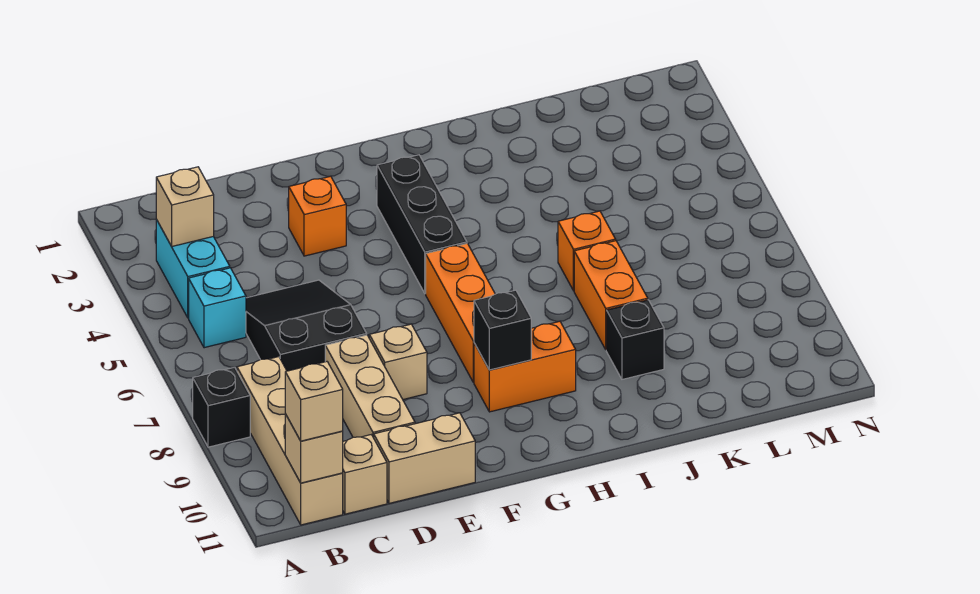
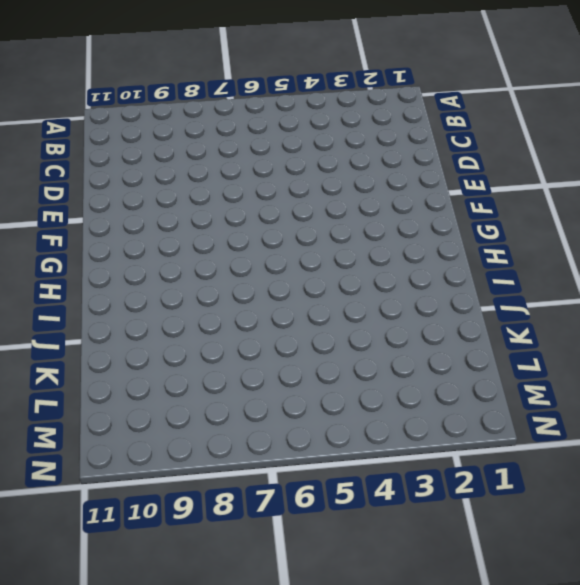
none -> black 1x1 brick [193,367,250,447]
none -> cyan 1x2 brick [156,219,230,318]
none -> cyan 1x1 brick [189,268,246,348]

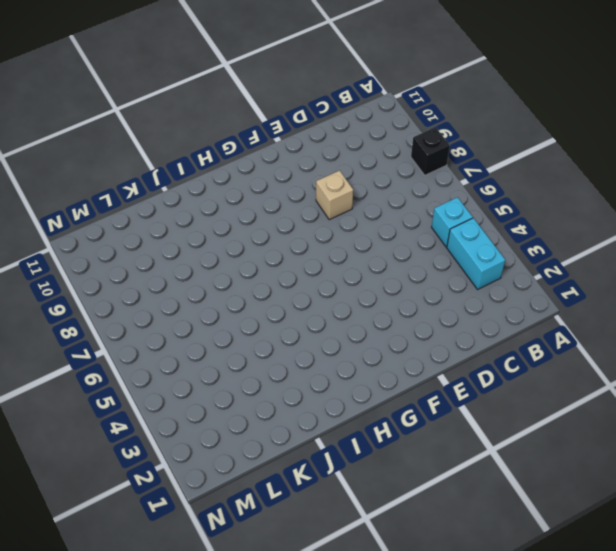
none -> tan 1x4 brick [237,357,343,525]
none -> black 2x3 slope [246,280,367,371]
none -> tan 1x1 brick [343,435,387,514]

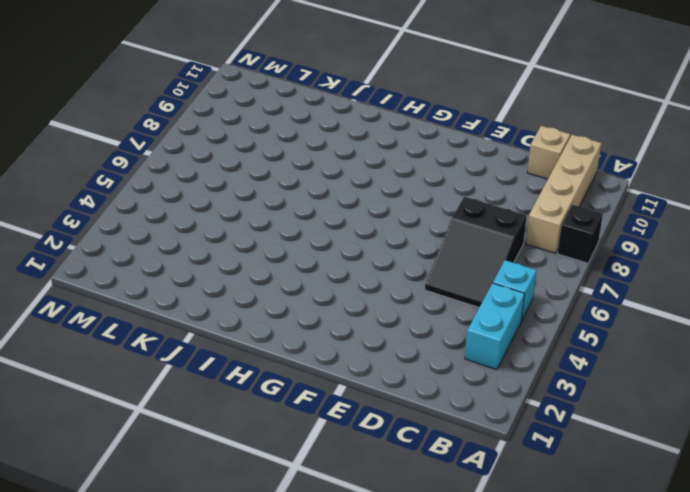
none -> tan 1x3 brick [325,335,415,438]
none -> tan 1x2 brick [374,413,475,503]
none -> orange 1x1 brick [289,176,346,256]

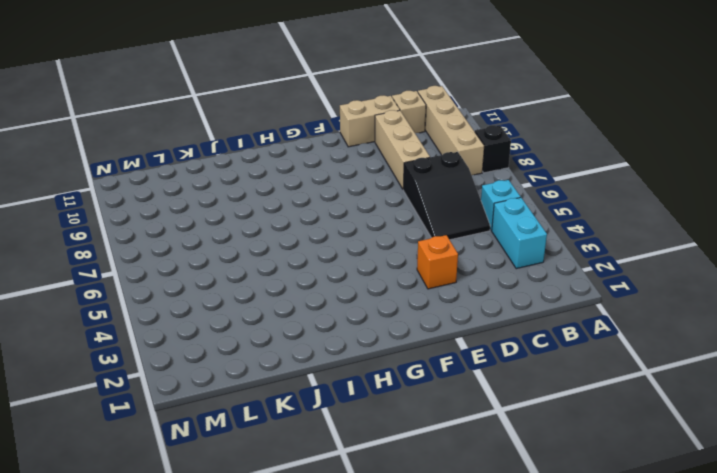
none -> tan 1x1 brick [369,324,427,399]
none -> black 1x3 brick [377,155,467,294]
none -> orange 1x3 brick [426,243,495,382]

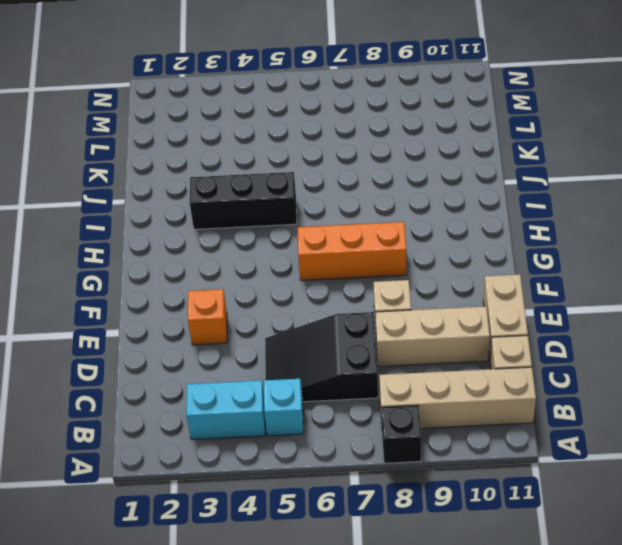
black 1x3 brick [190,172,297,229] -> black 1x3 brick moved to [377,155,467,294]
none -> orange 1x2 brick [474,321,576,412]
none -> orange 1x1 brick [558,211,616,291]
none -> orange 1x2 brick [574,241,648,349]

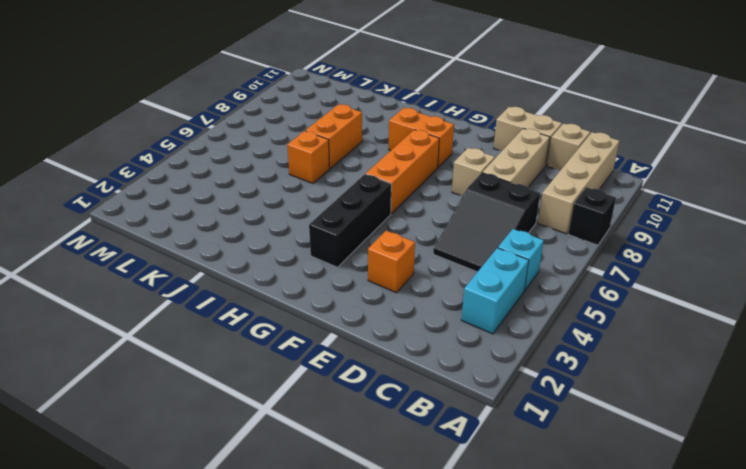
none -> black 1x1 brick [606,300,664,379]
none -> tan 1x1 brick [156,167,214,246]
none -> tan 1x1 brick [285,414,343,483]

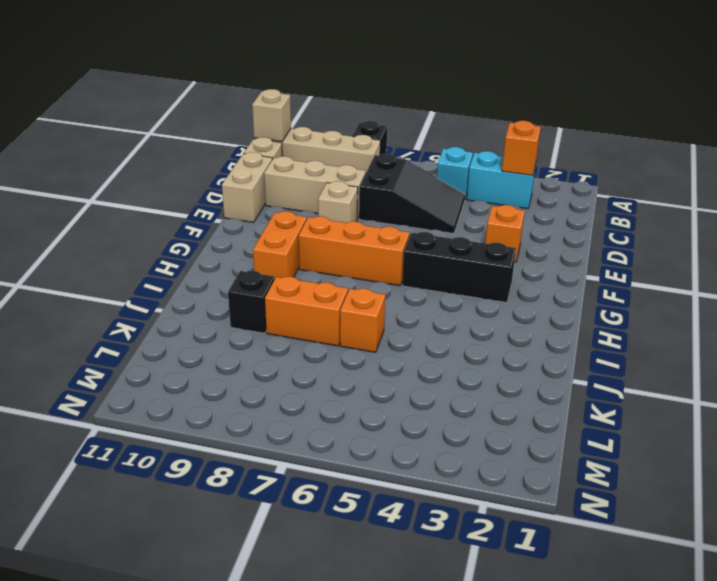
orange 1x1 brick [502,121,541,175] -> tan 1x1 brick [156,167,214,246]
none -> black 1x1 brick [474,290,531,370]
none -> tan 1x1 brick [285,362,343,441]

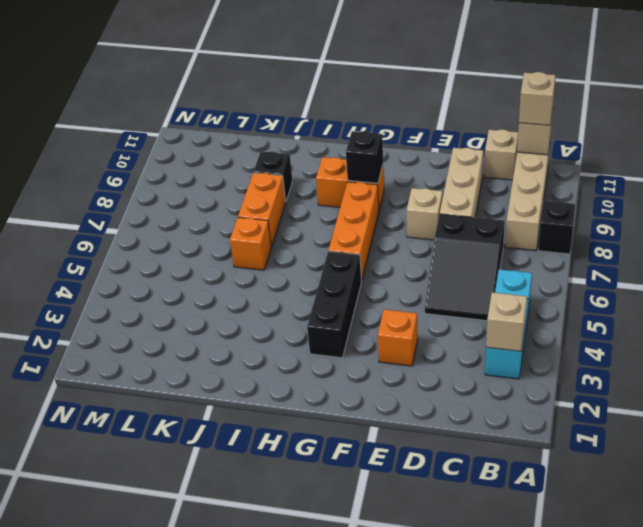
none -> tan 1x2 brick [374,413,475,503]

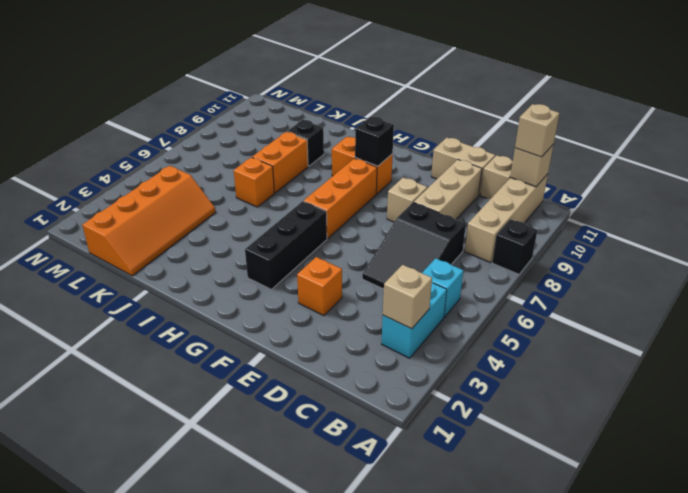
orange 2x4 slope [82,166,215,276] -> none

